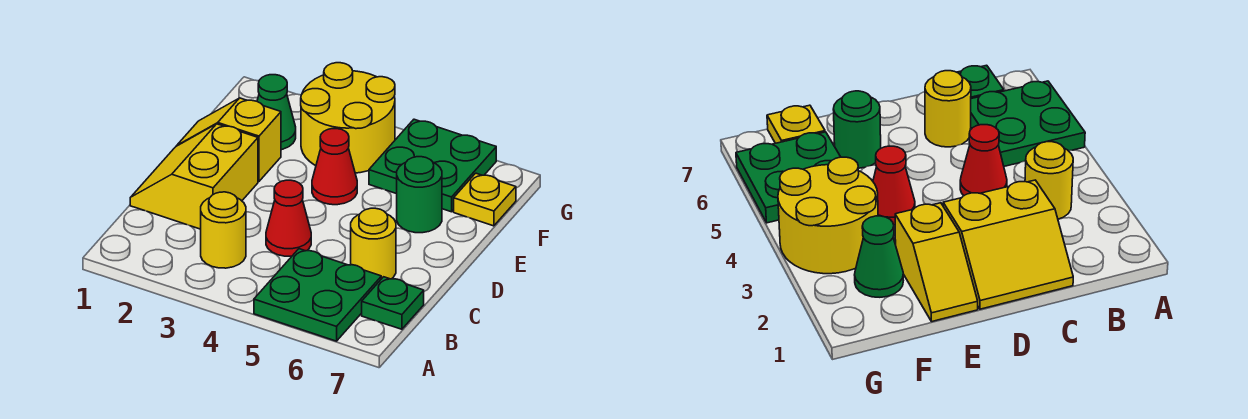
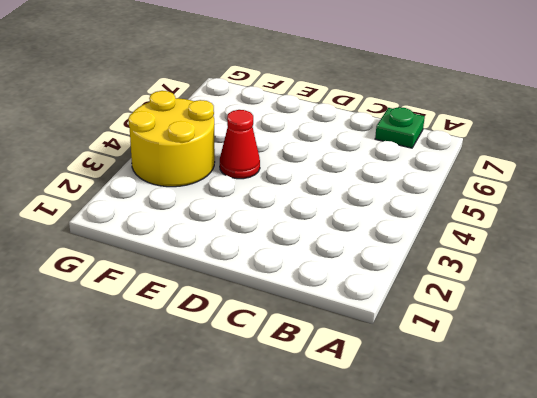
none -> green 2x2 plate [254,249,381,341]
none -> yellow 1x1 round brick [201,192,246,268]
none -> yellow 2x2 slope [130,124,258,229]

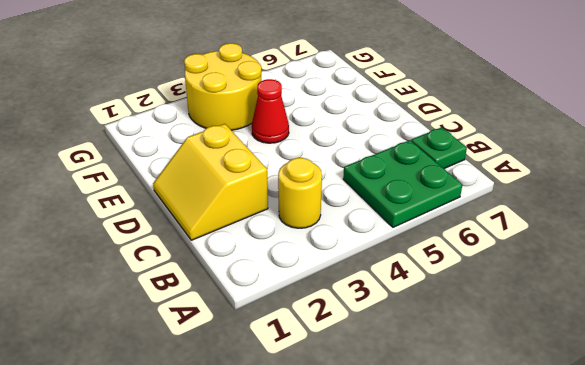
none -> red 1x1 cone [266,180,311,256]
none -> yellow 1x1 round brick [351,208,396,279]
none -> yellow 1x2 slope [177,98,281,181]

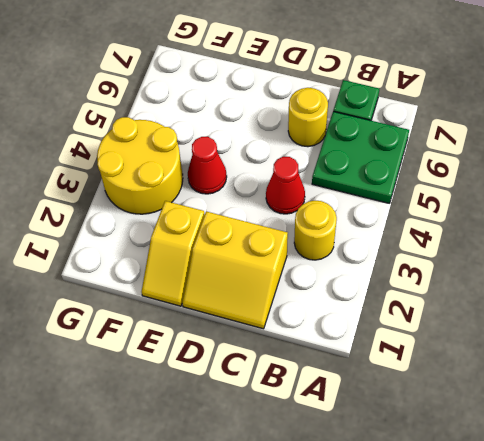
none -> green 1x1 round brick [397,157,442,233]
none -> green 1x1 cone [257,75,296,150]
none -> green 2x2 plate [369,119,496,212]

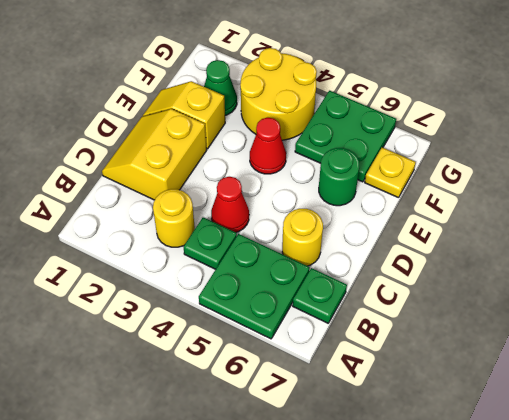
green 1x1 plate [184,217,237,269] -> none

